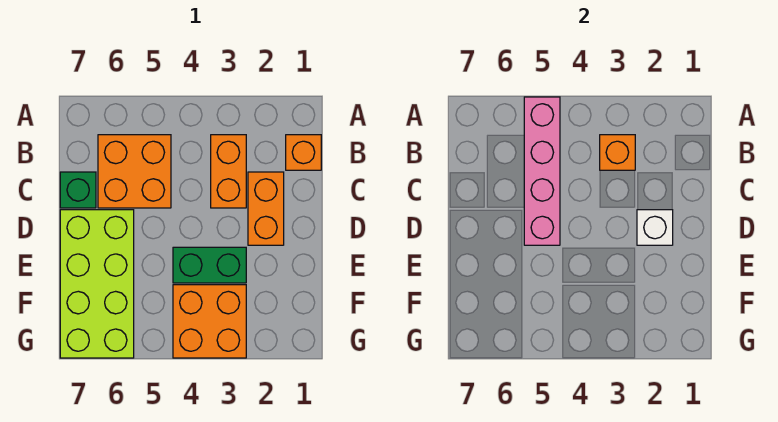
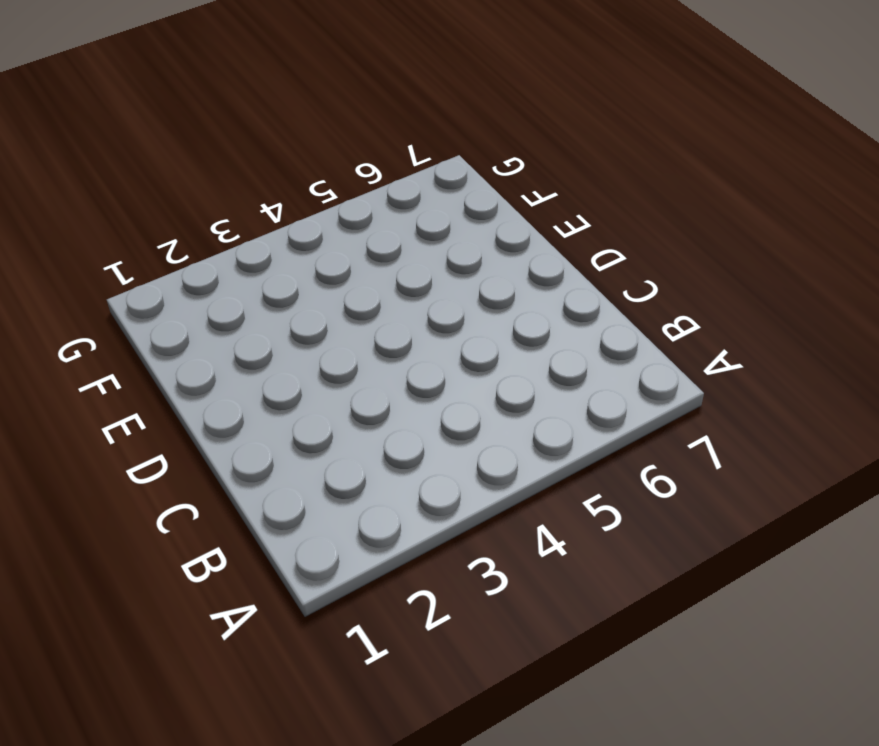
none -> orange 1x1 brick [286,135,321,170]
none -> orange 1x2 brick [211,135,246,208]

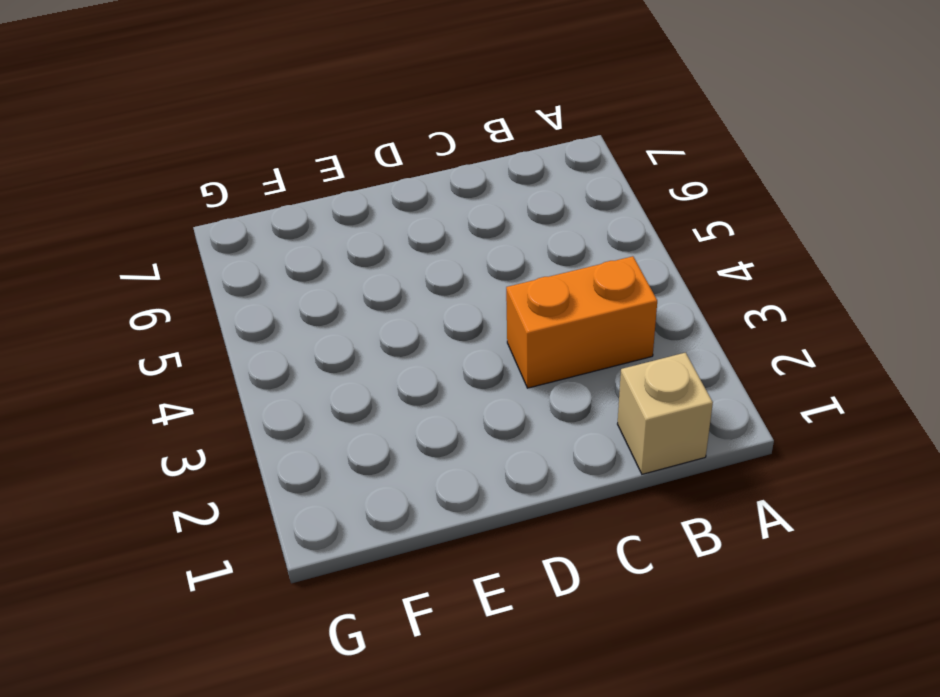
tan 1x1 brick [618,353,713,474] -> orange 1x1 brick [286,135,321,170]
none -> orange 2x2 brick [98,135,171,208]
none -> orange 1x2 brick [248,172,284,245]

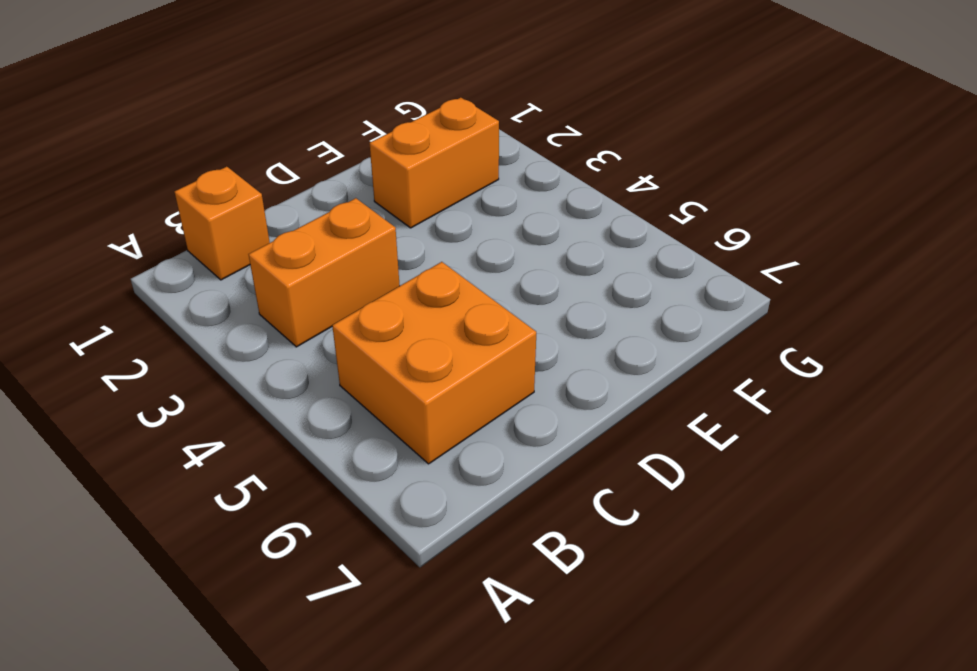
orange 1x2 brick [370,98,499,228] -> orange 1x2 brick moved to [248,172,284,245]
none -> green 1x1 brick [60,172,96,208]
none -> lime 2x4 brick [60,210,134,358]

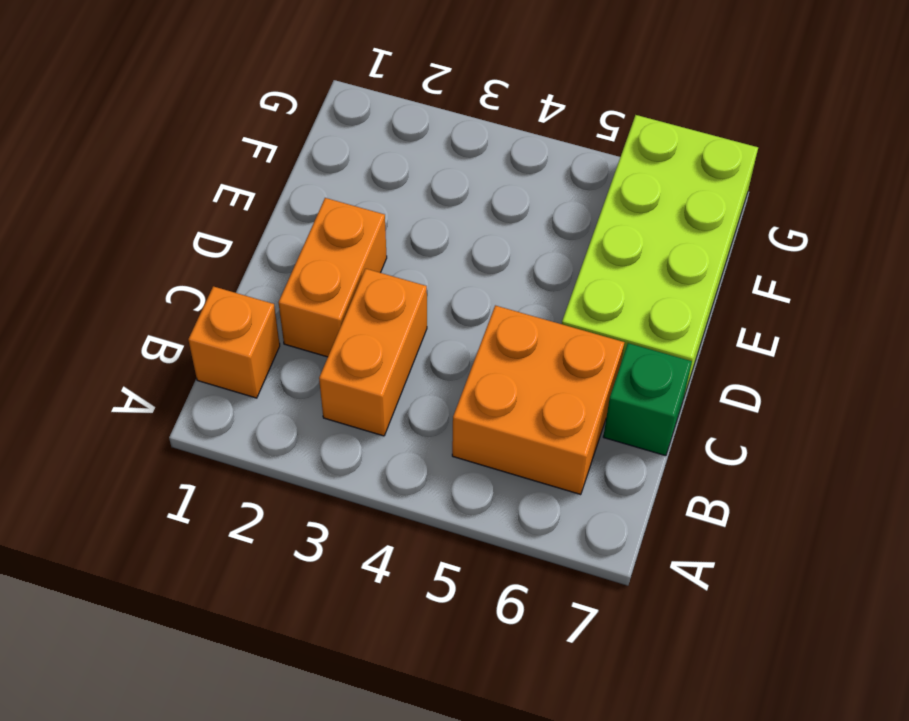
none -> green 1x2 brick [173,247,246,283]
none -> orange 2x2 brick [173,285,246,358]

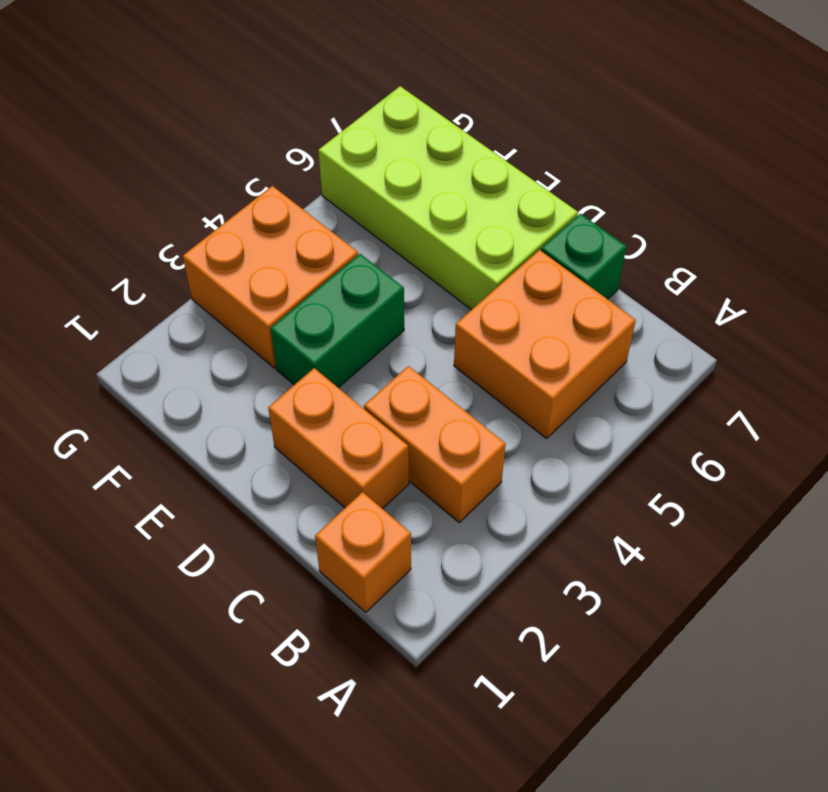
none -> pink 1x4 brick [524,97,560,245]
none -> orange 1x1 brick [600,135,635,170]

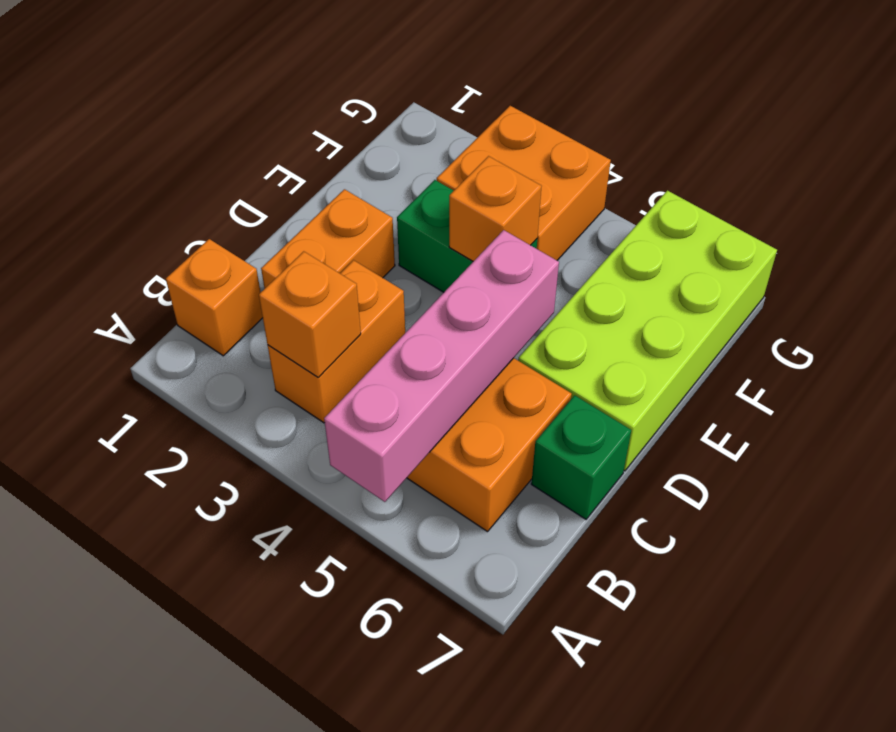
orange 1x1 brick [449,156,542,261] -> none
none -> white 1x1 brick [637,210,673,245]

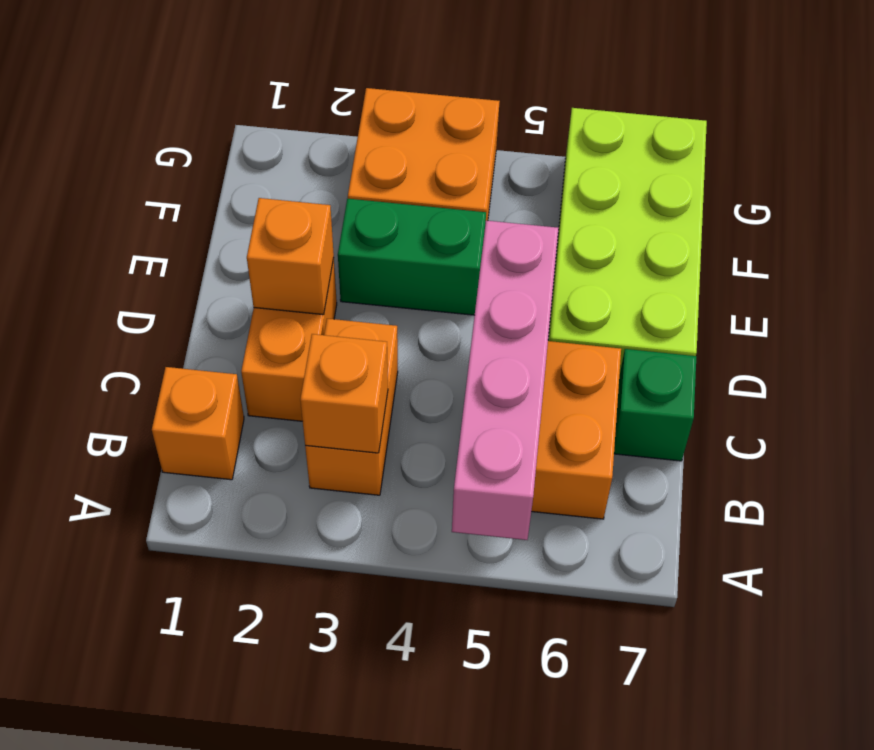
orange 1x1 brick [247,198,334,315] -> white 1x1 brick [637,210,673,245]

